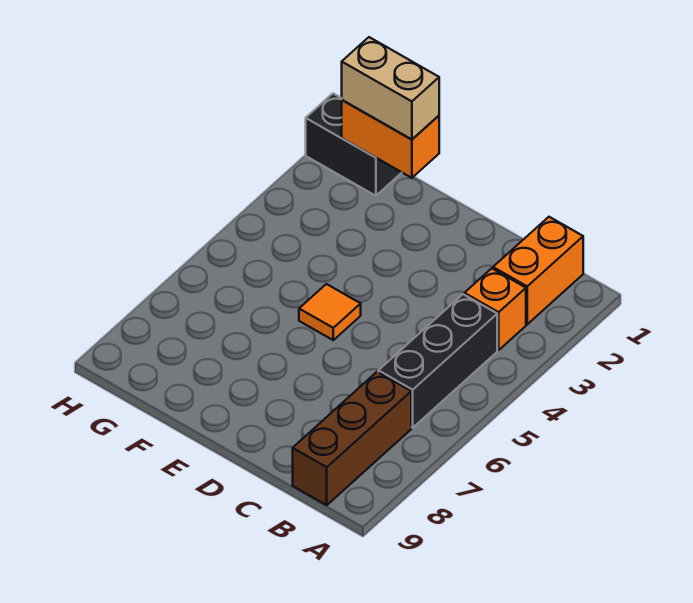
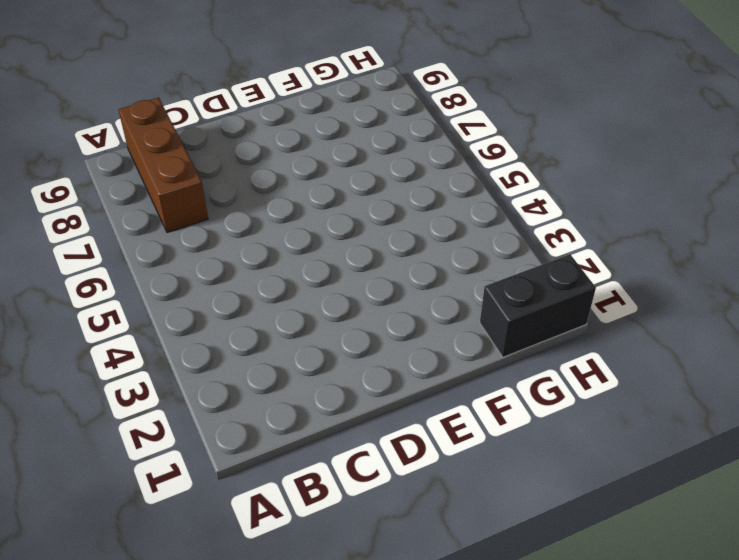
none -> orange 1x2 brick [493,217,583,324]
none -> orange 1x1 brick [464,268,526,350]

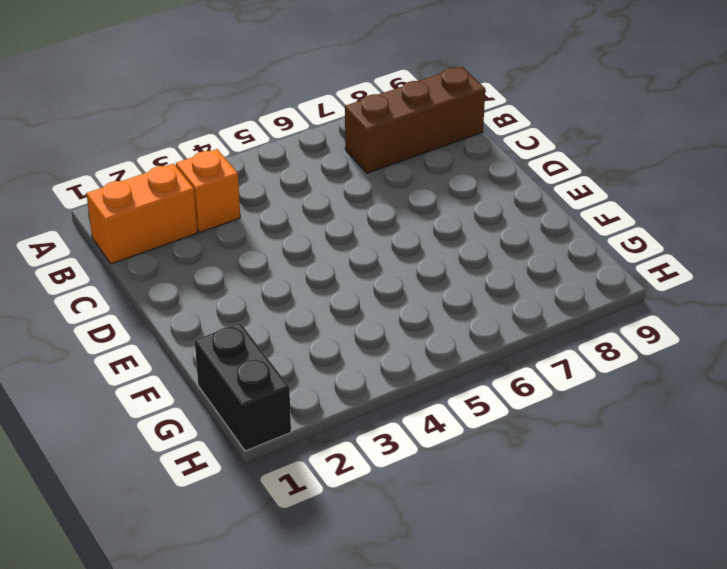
none -> black 1x3 brick [378,294,497,428]
none -> orange 1x1 tile [299,284,361,340]

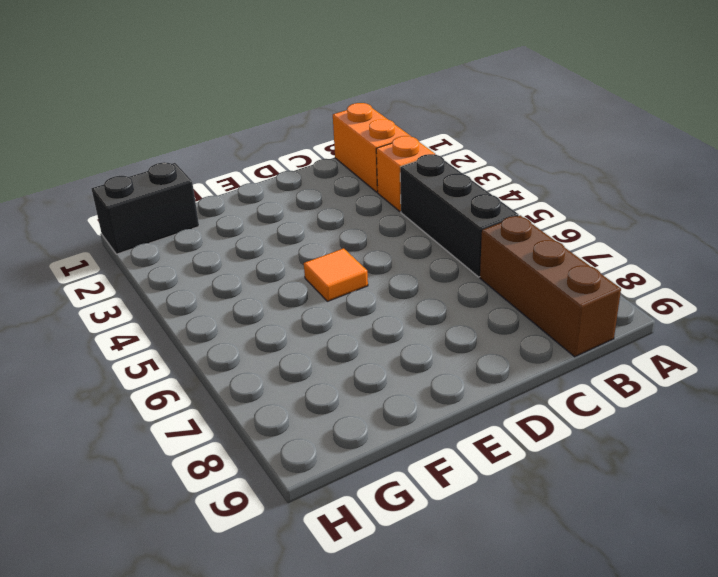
none -> orange 1x2 brick [342,100,439,178]
none -> tan 1x2 brick [342,37,439,140]

